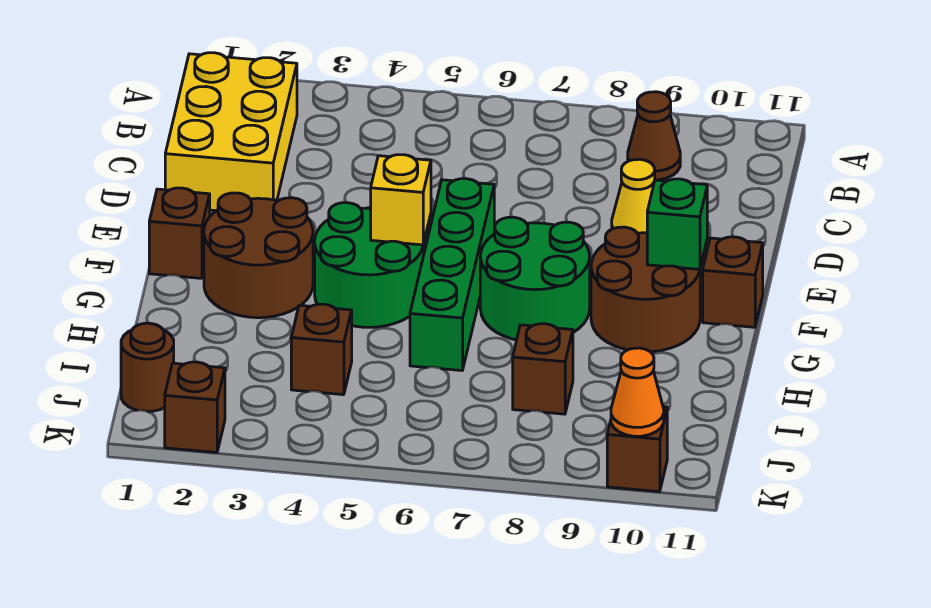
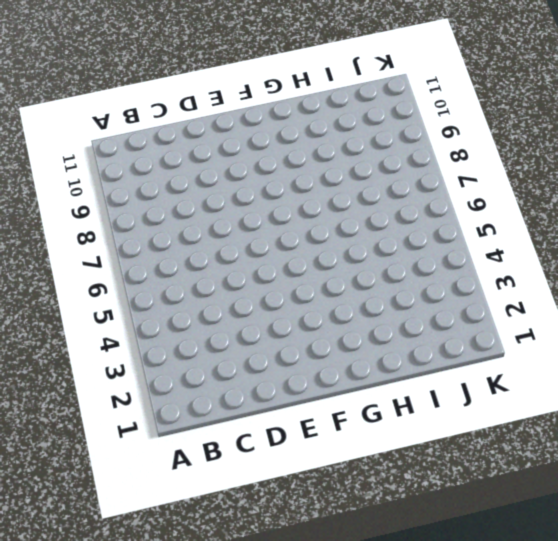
none -> yellow 2x3 brick [165,53,297,211]
none -> brown 1x1 cone [628,92,680,180]
none -> yellow 1x1 cone [612,159,655,233]

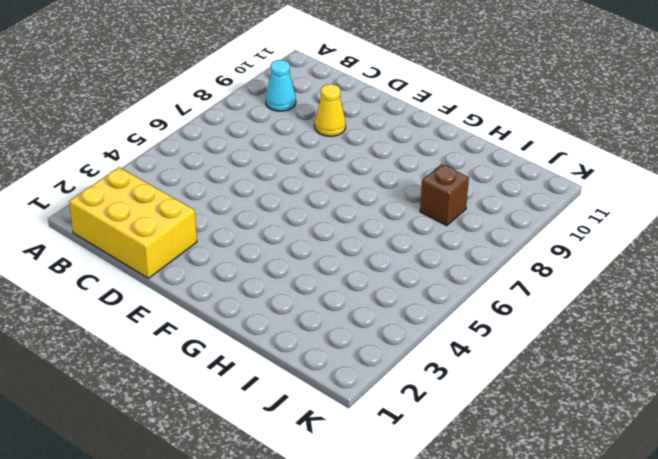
cyan 1x1 cone [266,60,296,111] -> brown 1x1 cone [628,92,680,180]
none -> green 1x4 brick [410,179,494,371]
none -> brown 1x1 brick [149,188,210,278]
none -> brown 2x2 round brick [204,193,313,318]

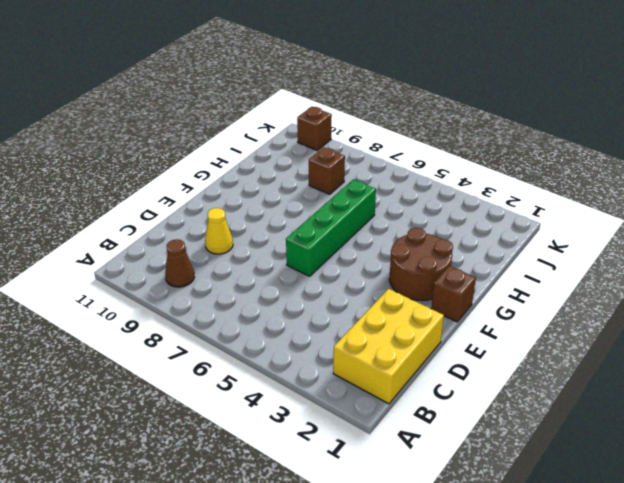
none -> green 2x2 round brick [315,203,424,327]
none -> green 2x2 round brick [480,217,590,340]
none -> brown 2x2 round brick [591,227,700,352]

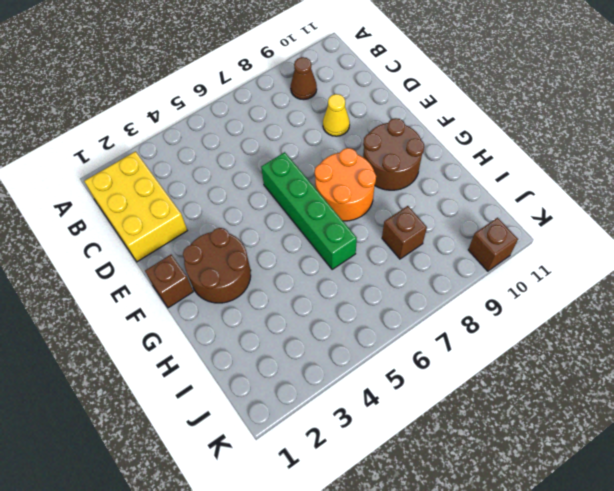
orange 2x2 round brick [315,148,376,221] -> green 2x2 round brick [480,217,590,340]
none -> green 2x2 round brick [315,203,424,327]
none -> brown 1x1 brick [703,237,763,327]
none -> brown 1x1 brick [291,304,352,395]

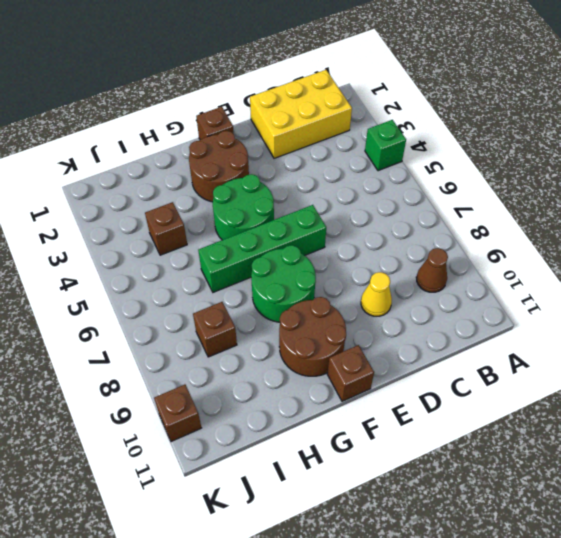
green 1x1 brick [365,120,406,171] -> green 1x1 brick moved to [647,179,707,269]
none -> brown 1x1 round brick [121,323,174,411]
none -> brown 1x1 brick [165,362,225,452]
none -> yellow 1x1 brick [371,155,431,245]

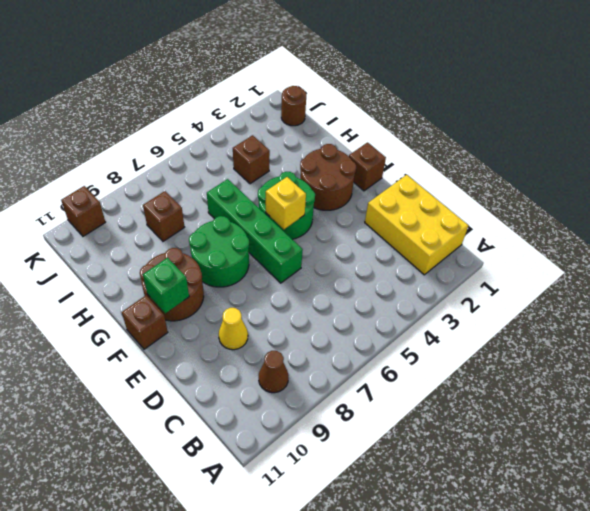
none -> brown 1x1 brick [165,362,225,452]
none -> orange 1x1 cone [611,348,664,436]

